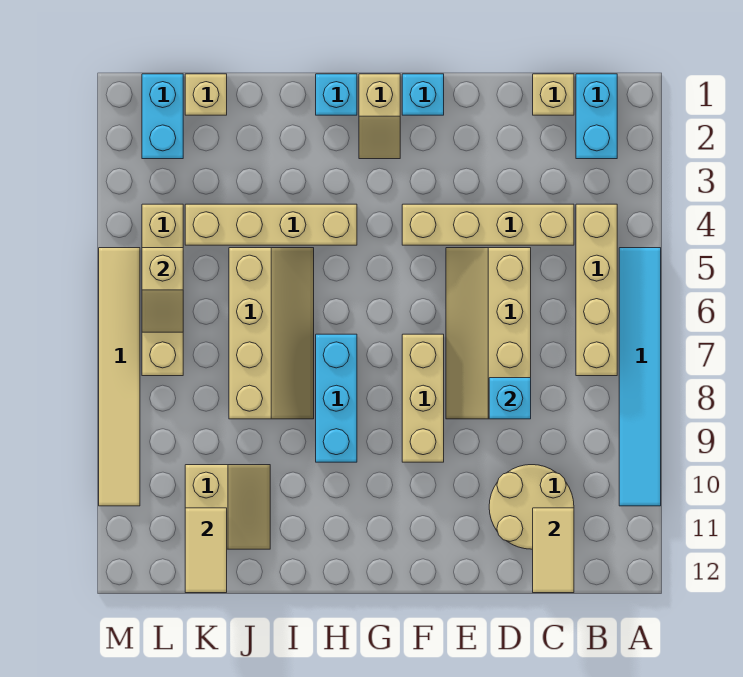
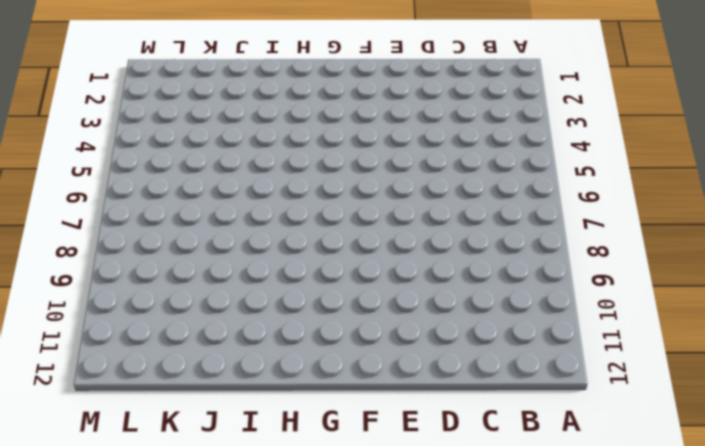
none -> cyan 1x6 tile [619,248,661,506]
none -> cyan 1x2 brick [576,74,617,159]
none -> tan 1x4 brick [576,204,617,376]

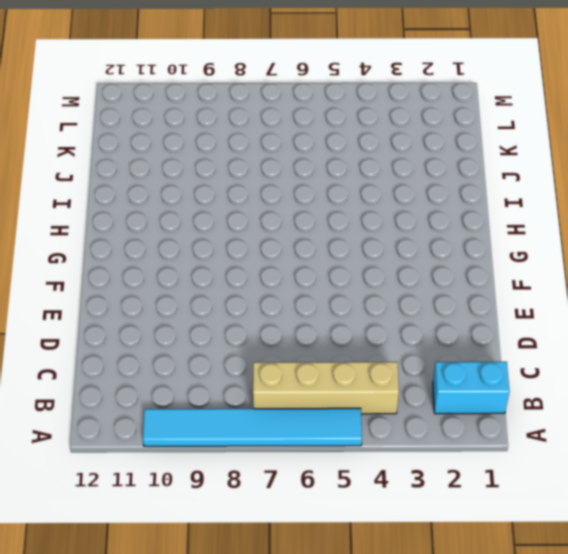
none -> tan 1x1 brick [533,74,574,115]
none -> tan 1x4 brick [402,204,574,245]
none -> tan 2x2 round brick [489,465,574,549]

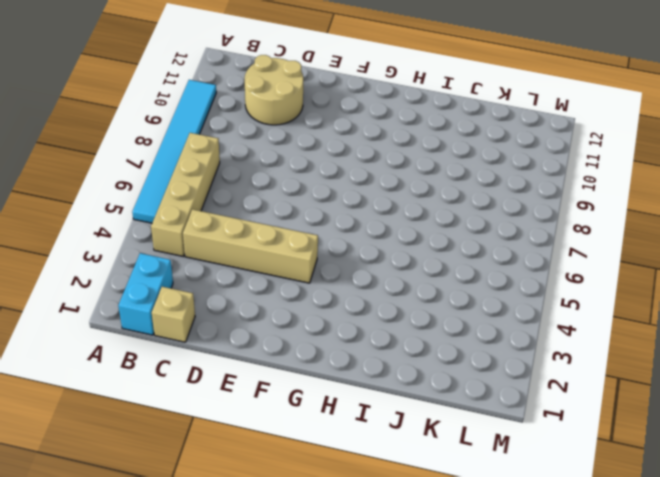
none -> tan 2x4 slope [446,248,531,419]
none -> cyan 1x1 brick [402,74,444,115]
none -> tan 1x3 brick [402,334,444,462]

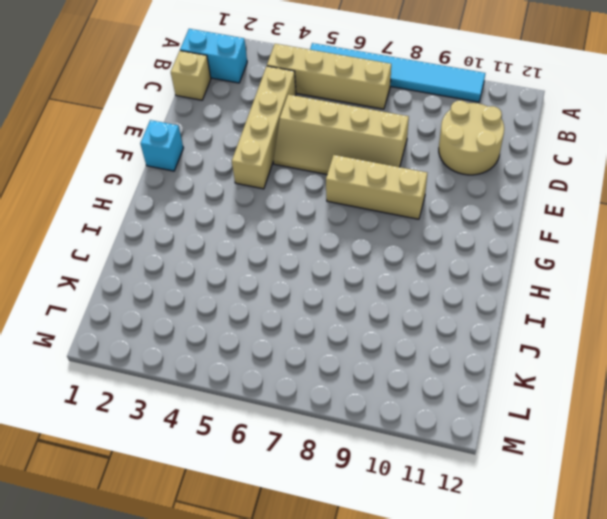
none -> tan 1x2 slope [359,74,400,159]
none -> cyan 1x1 brick [316,74,357,115]
none -> tan 1x4 brick [185,204,357,245]

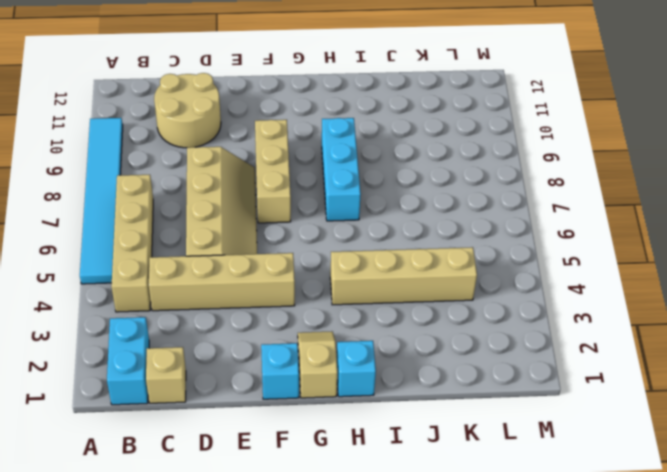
none -> tan 2x4 slope [229,248,314,419]
none -> tan 2x2 slope [185,465,270,549]
none -> tan 1x1 brick [185,74,227,115]

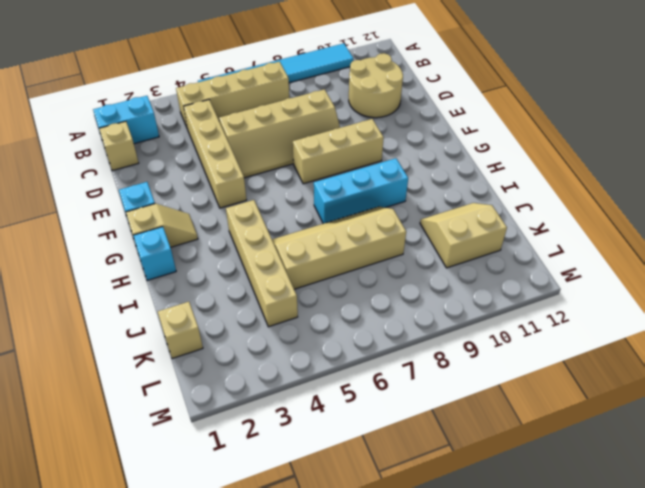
none -> cyan 1x2 brick [142,74,183,159]
none -> tan 1x4 brick [142,204,183,376]
none -> tan 1x6 tile [99,248,140,506]

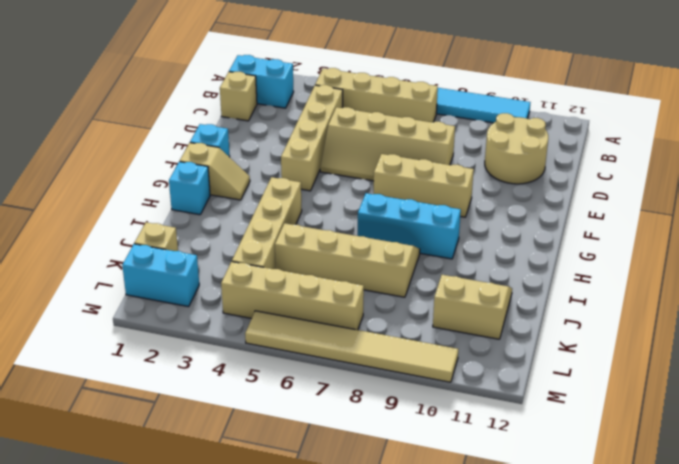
none -> tan 1x2 tile [533,508,574,593]
none -> cyan 1x1 brick [489,378,531,419]
none -> tan 1x2 tile [185,508,227,593]

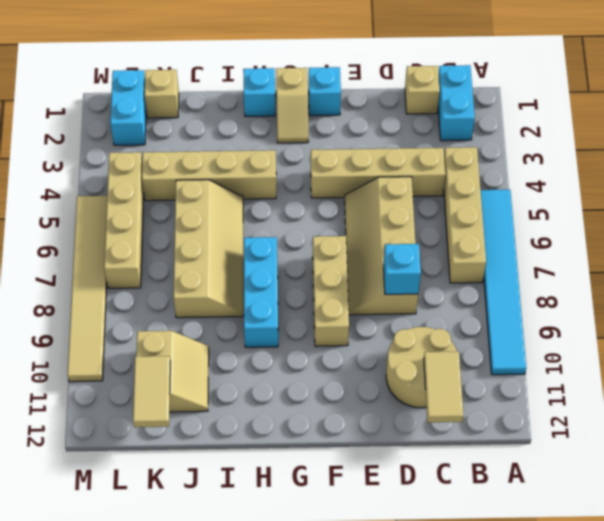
none -> tan 1x2 slope [142,248,183,332]

